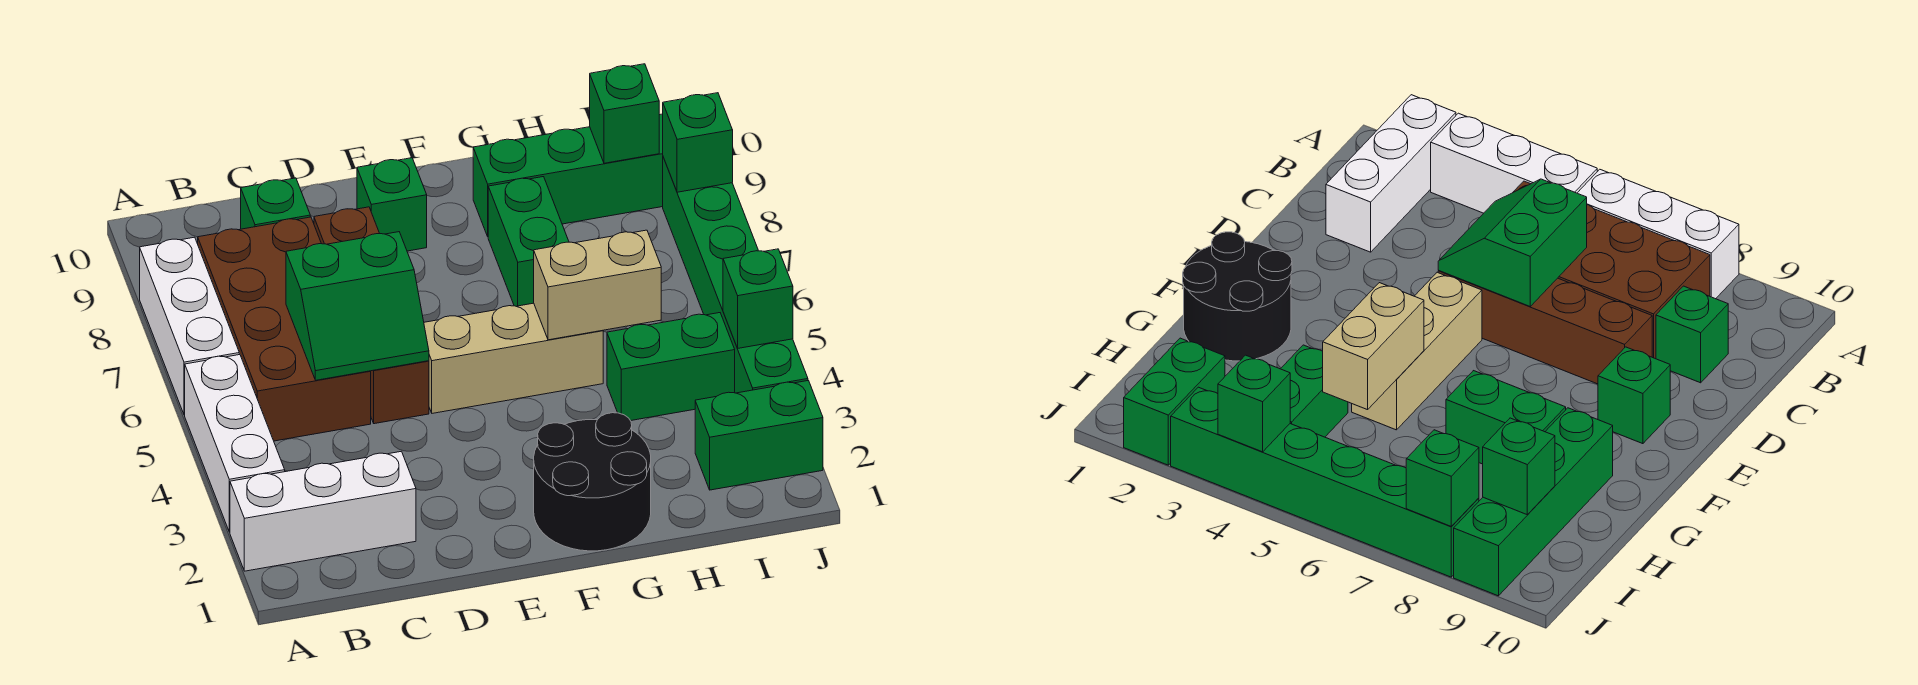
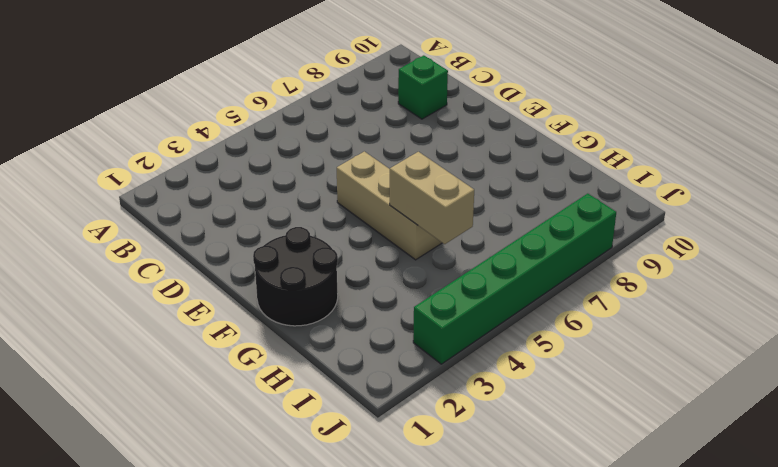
none -> white 1x3 brick [230,451,416,571]
none -> white 1x3 brick [185,355,285,532]
none -> white 1x3 brick [140,237,239,415]

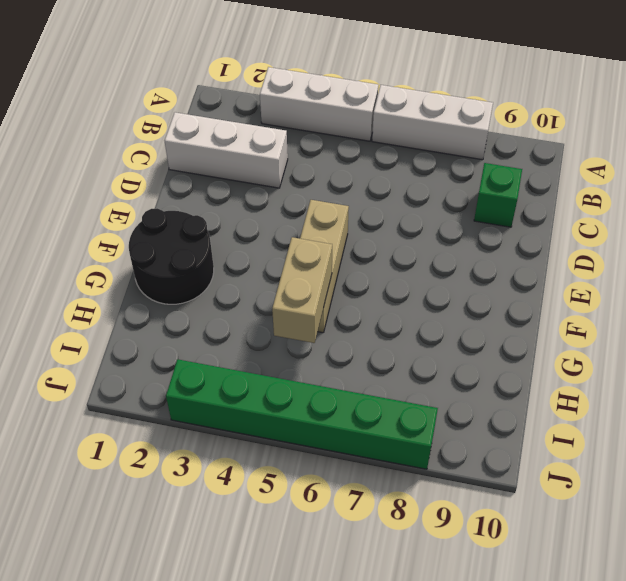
white 1x3 brick [165,112,288,188] -> white 1x3 brick turned to [230,451,416,571]
none -> brown 2x4 brick [198,217,371,441]
none -> brown 1x4 brick [314,207,429,424]
none -> green 1x1 brick [357,158,427,251]

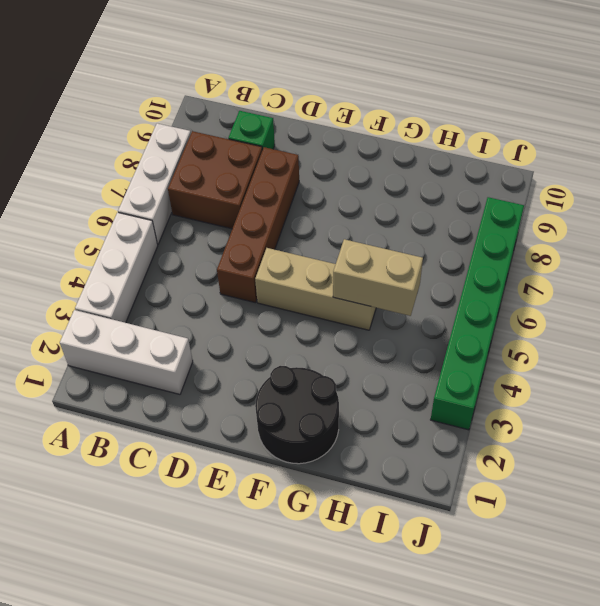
brown 2x2 brick [168,131,262,229] -> brown 2x4 brick [198,217,371,441]
none -> green 1x1 brick [357,158,427,251]
none -> green 1x2 brick [488,177,569,306]
none -> green 1x4 brick [473,114,663,236]

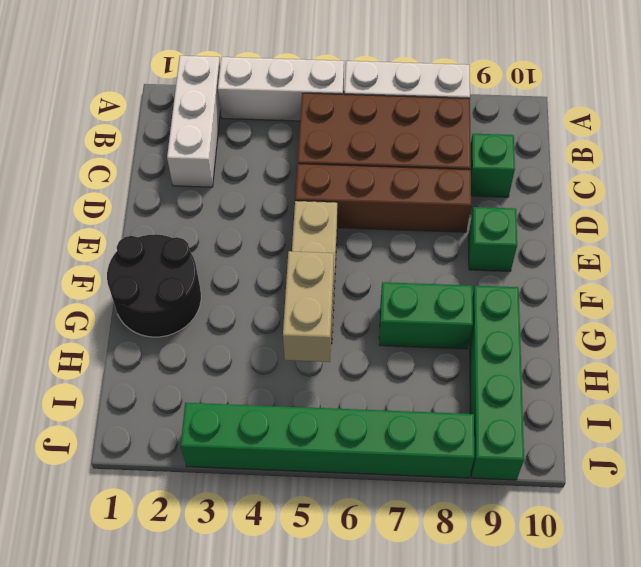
none -> green 1x2 brick [607,313,735,421]
none -> green 1x2 brick [695,381,823,490]
none -> green 2x2 slope [286,232,429,380]

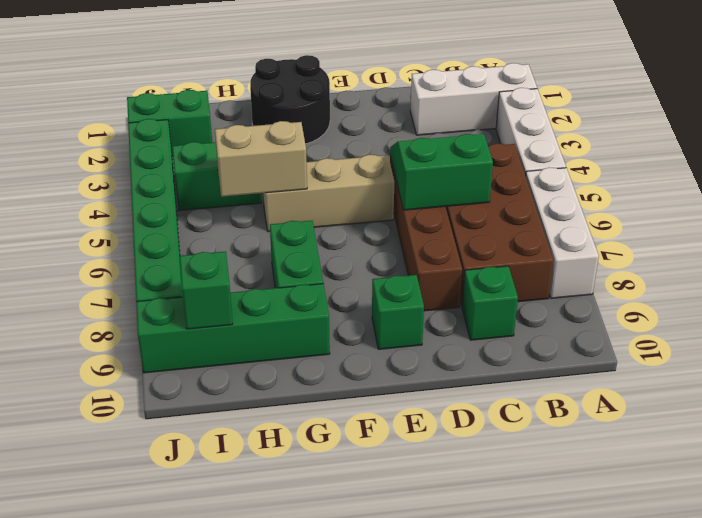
none -> green 1x1 brick [723,249,793,348]
none -> green 1x1 brick [663,93,733,192]

